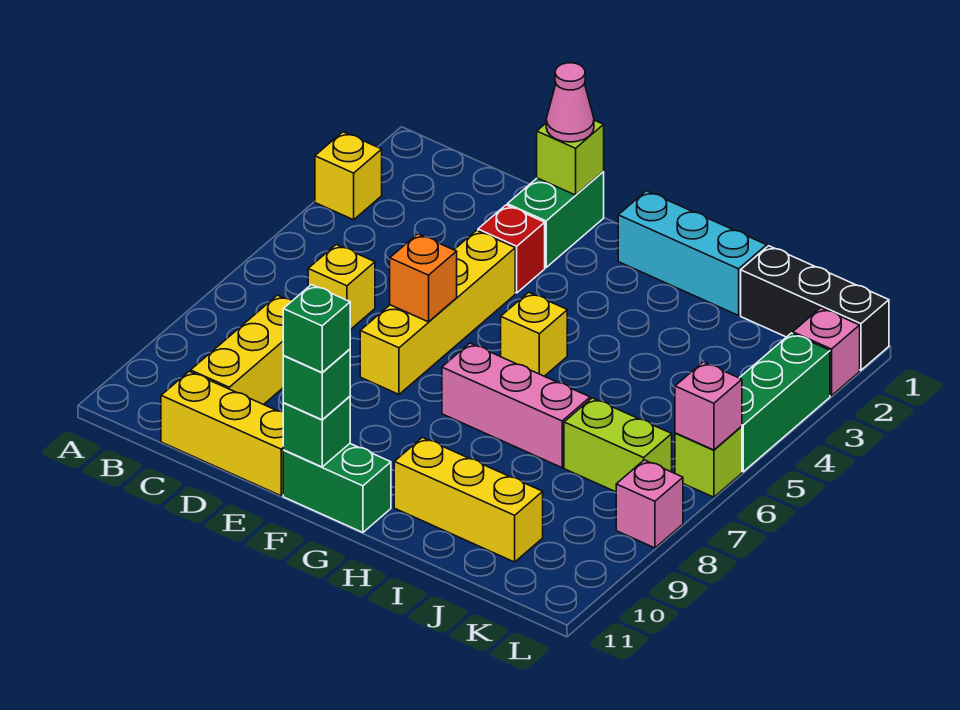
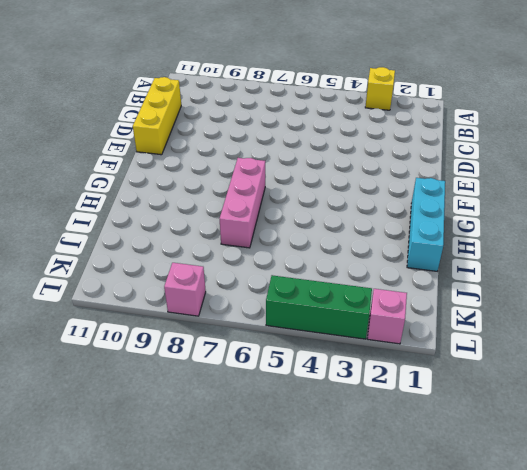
none -> yellow 1x1 brick [308,245,375,330]
none -> yellow 1x3 brick [191,295,292,405]
none -> green 1x2 brick [507,172,604,268]

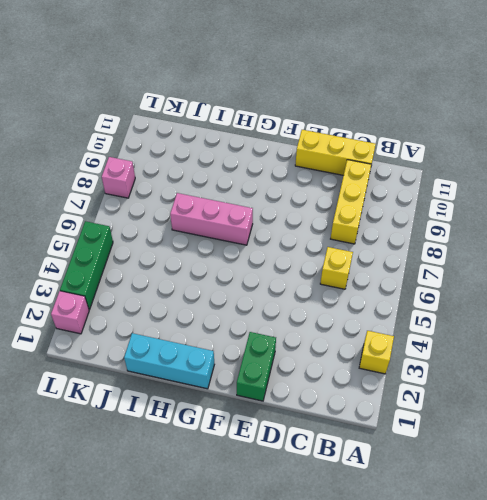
none -> red 1x1 brick [478,205,545,293]
none -> yellow 1x4 brick [360,230,515,394]
none -> green 1x2 brick [283,444,391,532]

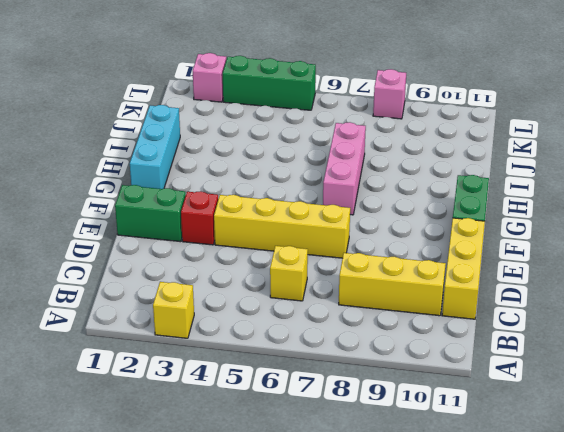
none -> yellow 1x1 brick [501,292,567,376]
none -> yellow 1x3 brick [394,438,543,562]
none -> black 1x3 brick [741,246,889,370]

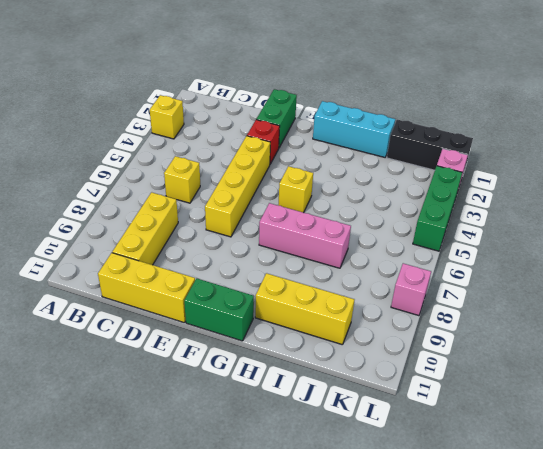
none -> lime 1x2 brick [564,398,672,492]
none -> lime 1x1 brick [675,426,742,497]
none -> lime 1x1 brick [537,120,604,195]

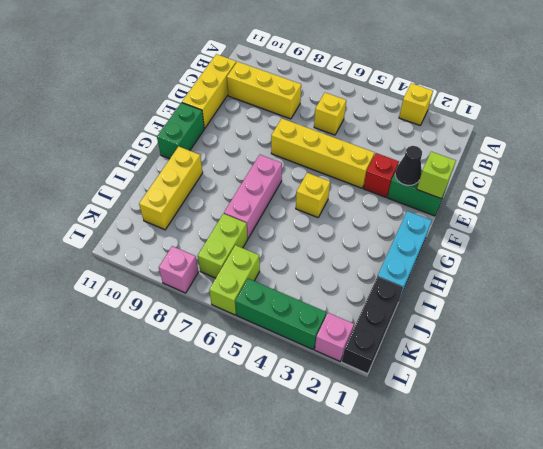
black 1x1 cone [395,146,422,185] -> none
lime 1x2 brick [209,245,260,315] -> lime 1x1 brick [675,426,742,497]
none -> orange 1x1 brick [390,234,457,322]
none -> green 1x1 brick [283,396,350,467]
none -> pink 1x1 brick [675,362,742,450]

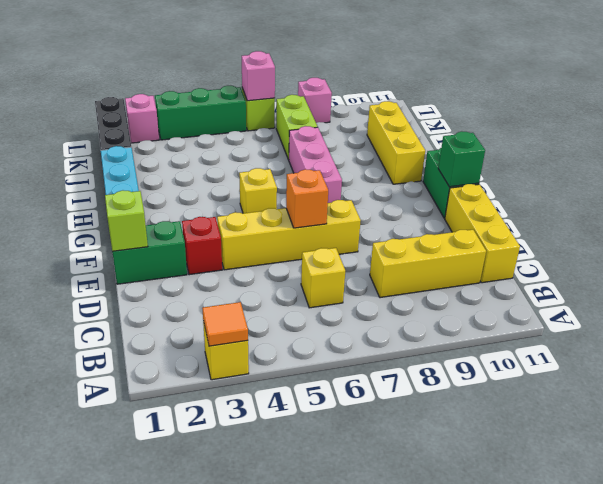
orange 1x1 tile [202,302,248,346] -> none
none -> pink 1x1 cone [546,63,594,142]
none -> green 1x1 brick [283,349,350,420]
none -> green 1x1 brick [283,285,350,373]

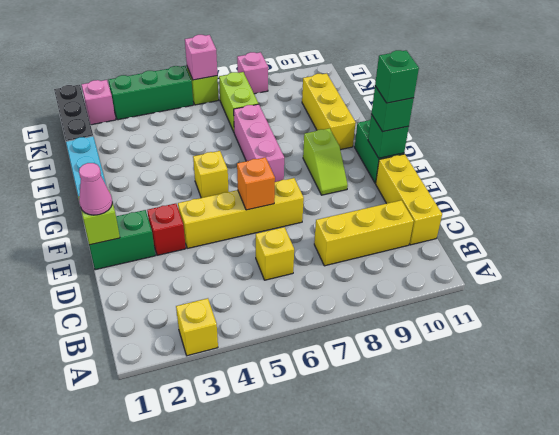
lime 1x2 slope [303,128,348,195] -> none

